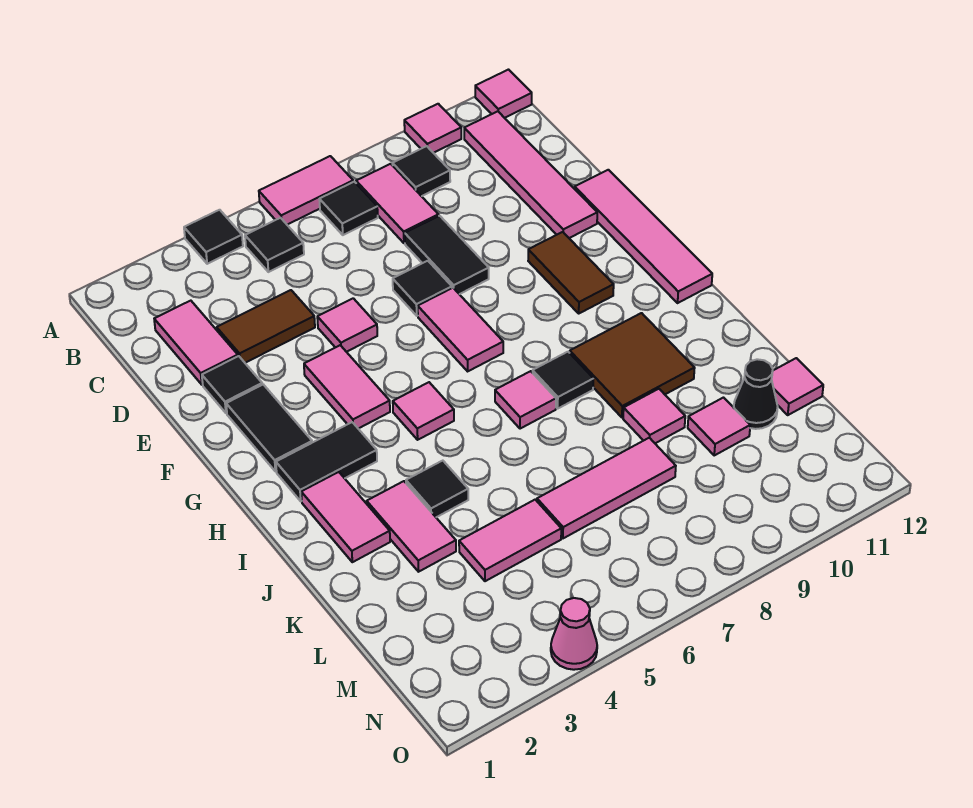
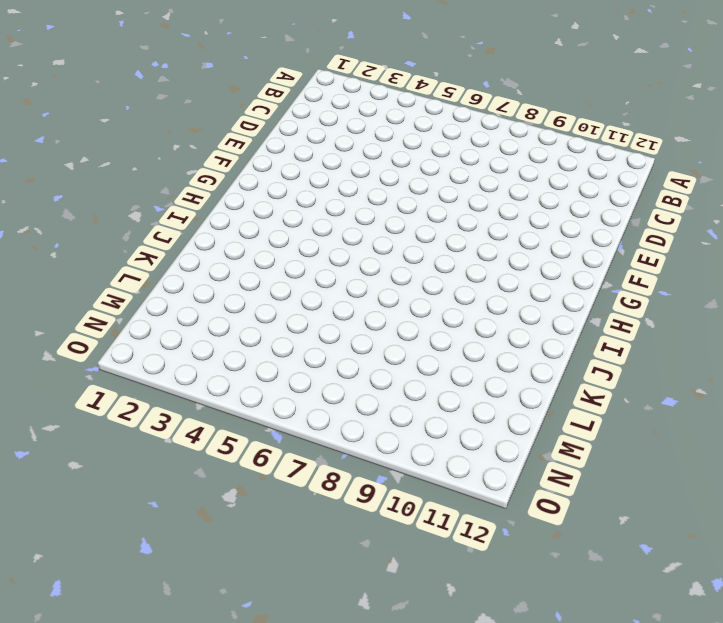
none -> black 1x1 tile [184,210,243,264]
none -> pink 1x2 tile [259,156,353,225]
none -> pink 1x1 tile [404,104,461,153]
none -> pink 1x1 tile [475,70,532,118]

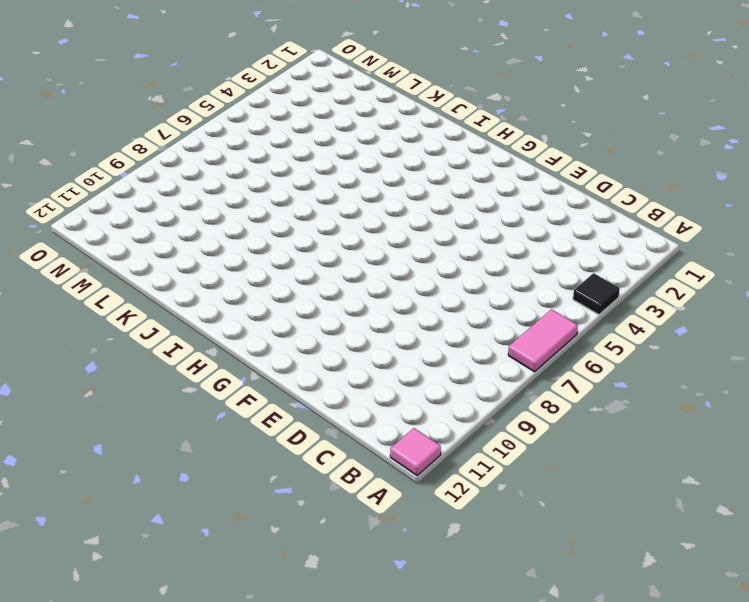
none -> pink 1x1 tile [404,104,461,153]
none -> black 1x1 tile [245,218,304,272]
none -> black 1x1 tile [319,182,378,235]
none -> pink 1x2 tile [356,164,439,243]

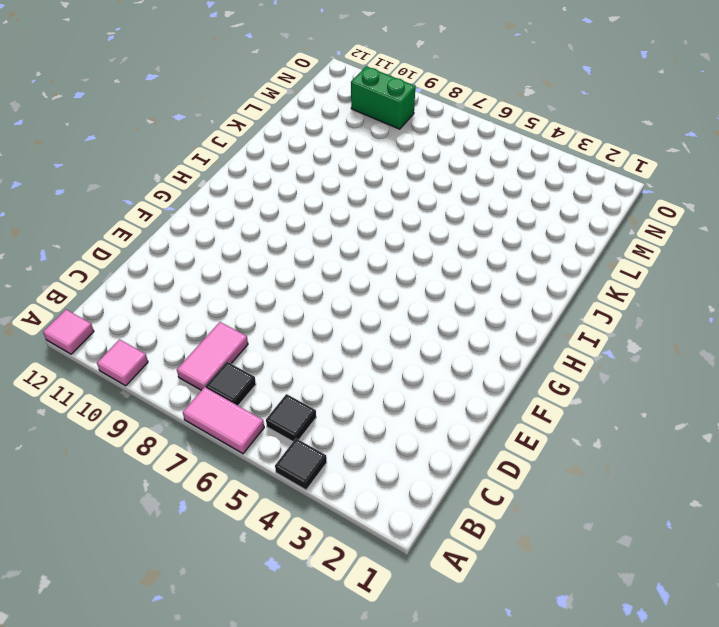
green 1x2 brick [351,66,415,129] -> none
none -> black 1x1 tile [392,146,450,196]
none -> pink 1x4 tile [464,111,597,238]
none -> pink 1x2 tile [154,301,238,385]
none -> brown 1x2 tile [217,290,315,363]

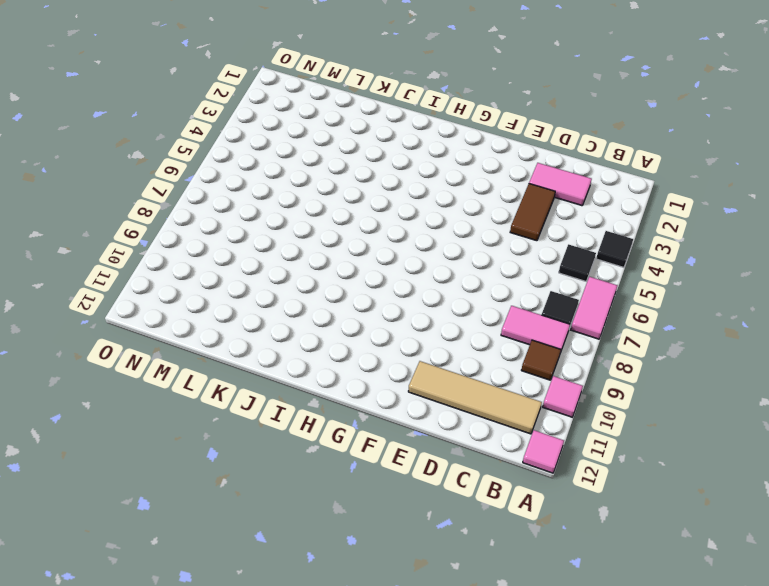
brown 1x1 tile [521,340,561,380] -> black 1x1 tile [392,146,450,196]
tan 1x4 tile [408,361,542,434] -> pink 1x4 tile [464,111,597,238]
none -> black 1x2 tile [405,216,489,294]
none -> black 1x1 tile [202,356,262,413]
none -> pink 1x1 tile [317,298,377,352]
none -> black 1x1 tile [393,261,452,316]

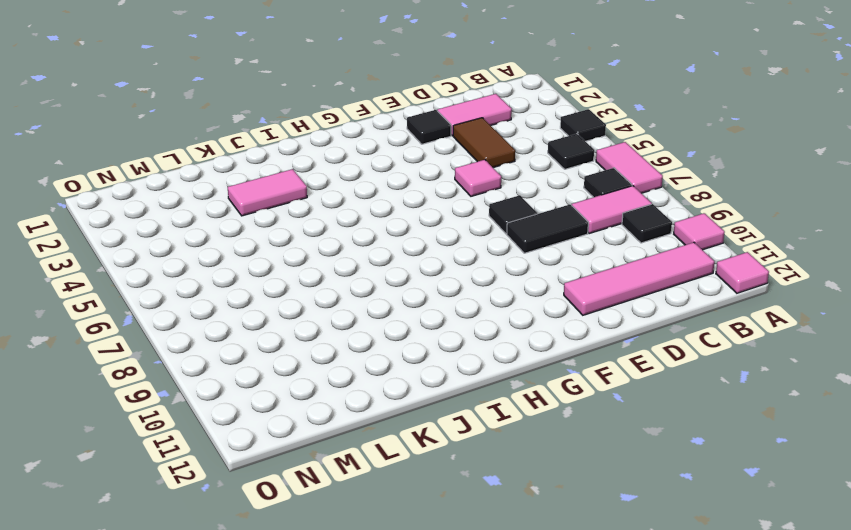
none -> pink 1x4 tile [575,170,712,303]
none -> black 1x2 tile [226,385,312,472]
none -> pink 1x2 tile [304,345,390,429]
none -> pink 1x2 tile [418,288,503,371]

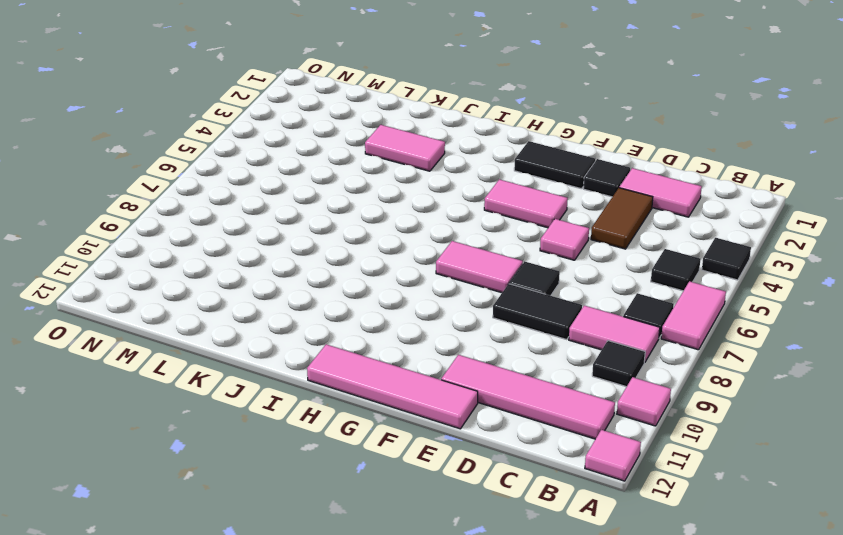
none -> brown 1x2 tile [528,232,614,313]
none -> black 1x2 tile [276,422,377,501]
none -> pink 1x1 tile [393,382,454,440]
none -> pink 1x2 tile [301,472,390,562]

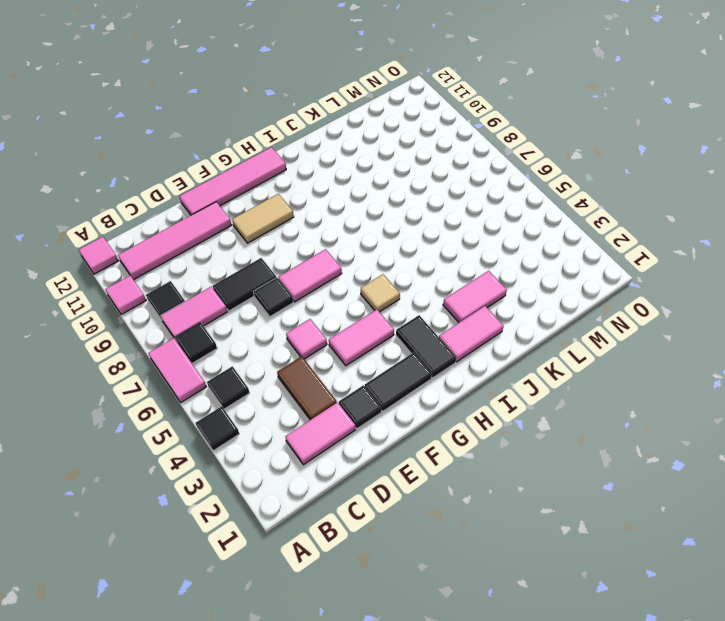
tan 1x2 tile [232,194,294,243] -> brown 1x2 tile [528,232,614,313]
tan 1x1 tile [361,274,400,312] -> pink 1x1 tile [393,382,454,440]
none -> pink 1x1 tile [495,371,556,429]
none -> black 1x1 tile [533,352,593,408]
none -> brown 2x2 tile [570,313,695,417]
none -> black 1x1 tile [406,461,468,517]

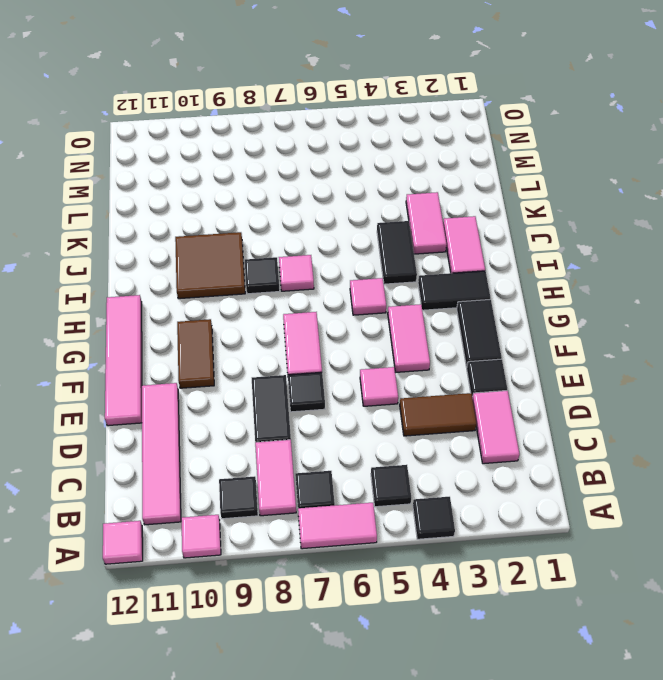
black 1x2 tile [377,221,417,284] -> black 1x1 tile [406,461,468,517]
none -> pink 1x1 tile [623,389,685,443]
none -> pink 1x2 tile [459,500,561,581]
none -> pink 1x3 tile [537,438,676,538]
none -> pink 1x1 tile [688,398,750,455]

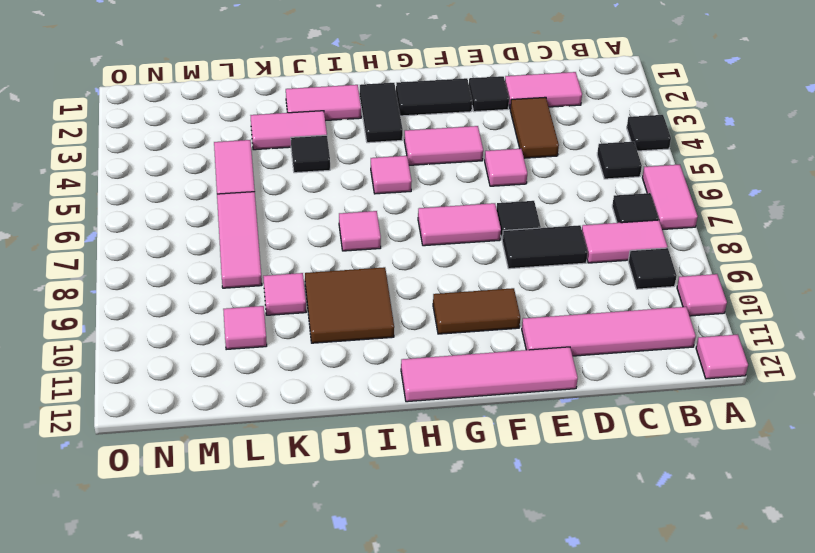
none -> black 1x1 tile [533,352,593,408]
none -> black 1x1 cone [734,359,778,429]
none -> pink 1x1 tile [772,358,823,415]
none -> pink 1x1 cone [551,598,597,670]

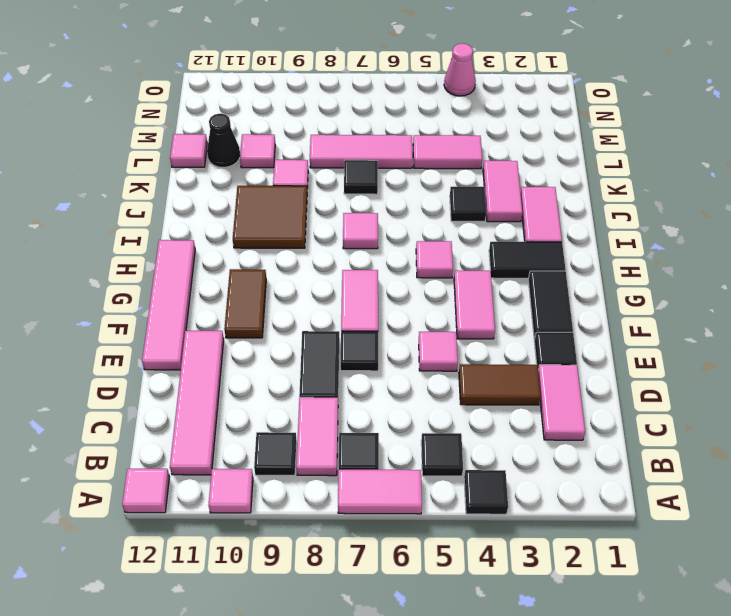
black 1x1 tile [344,160,378,194] -> black 1x1 tile moved to [533,352,593,408]

